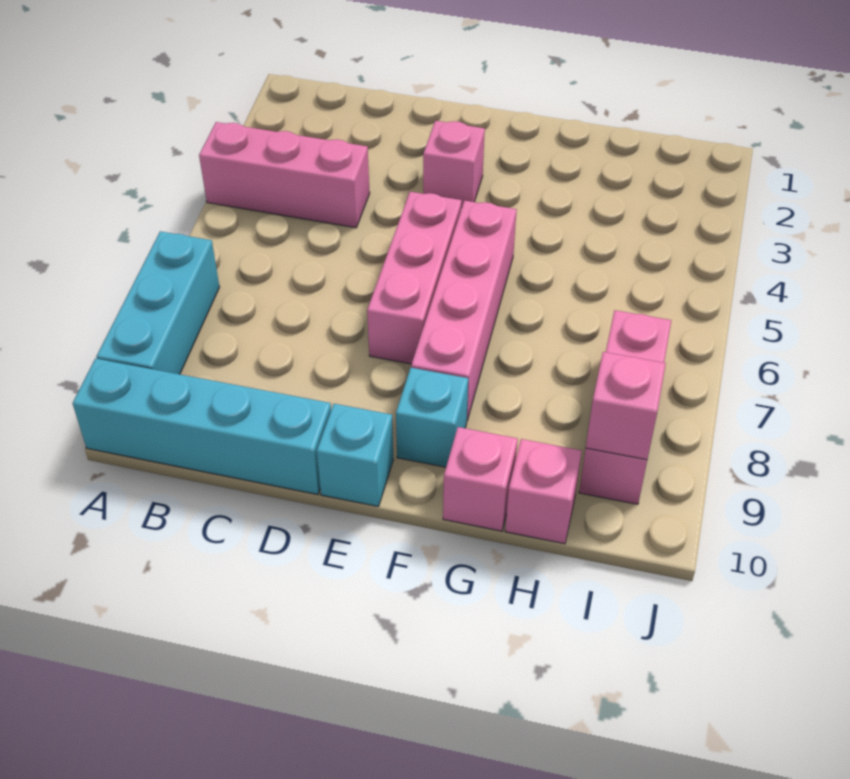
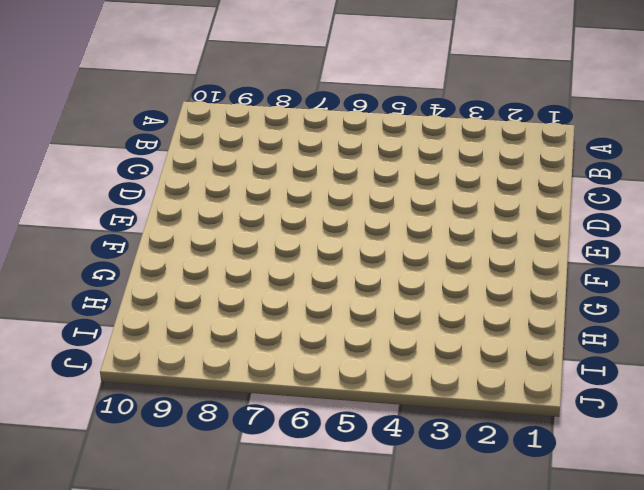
none -> pink 1x3 brick [199,122,370,228]
none -> cyan 1x3 brick [96,231,220,374]
none -> cyan 1x4 brick [73,358,331,494]

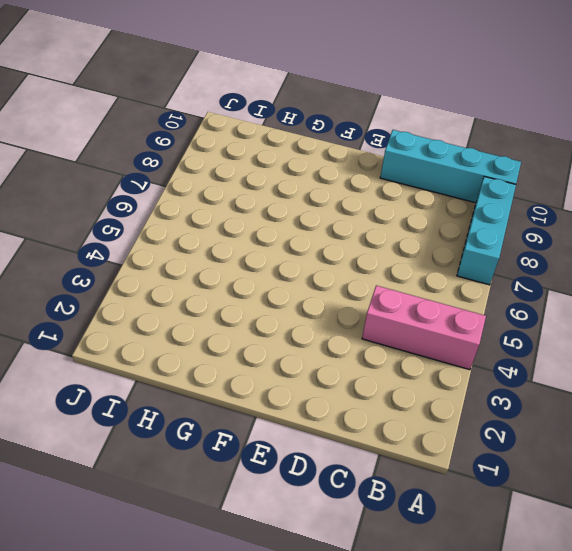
none -> pink 1x1 brick [423,121,485,207]
none -> pink 1x3 brick [367,192,462,364]
none -> cyan 1x1 brick [317,404,393,507]

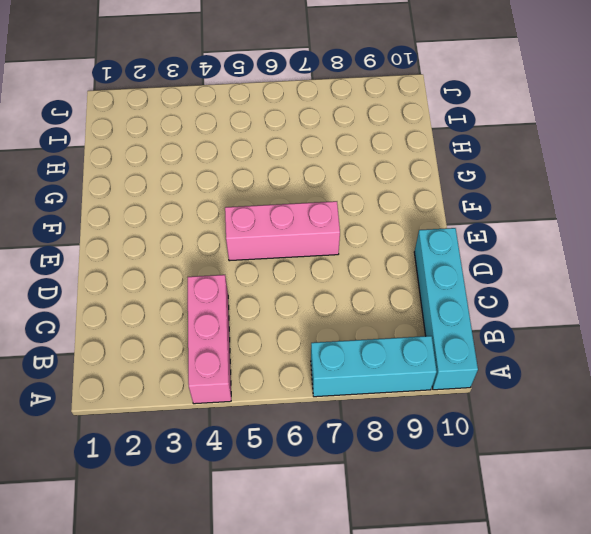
none -> pink 1x1 brick [423,121,485,207]
none -> cyan 1x1 brick [317,404,393,507]
none -> pink 1x4 brick [411,201,517,420]

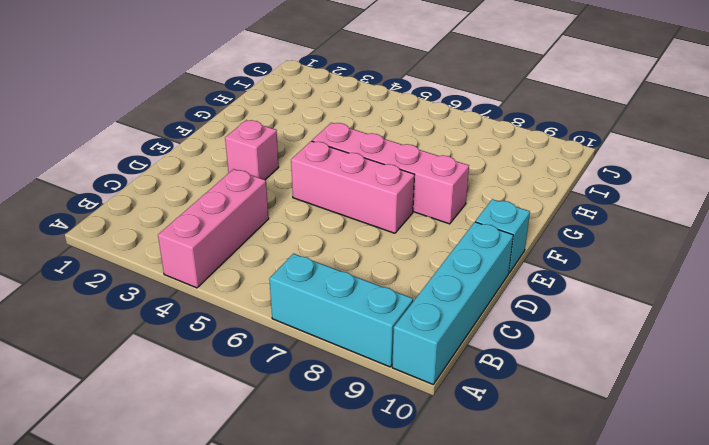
none -> cyan 1x1 brick [396,368,468,467]
none -> pink 1x1 brick [443,427,518,531]
none -> pink 1x1 brick [505,439,582,544]

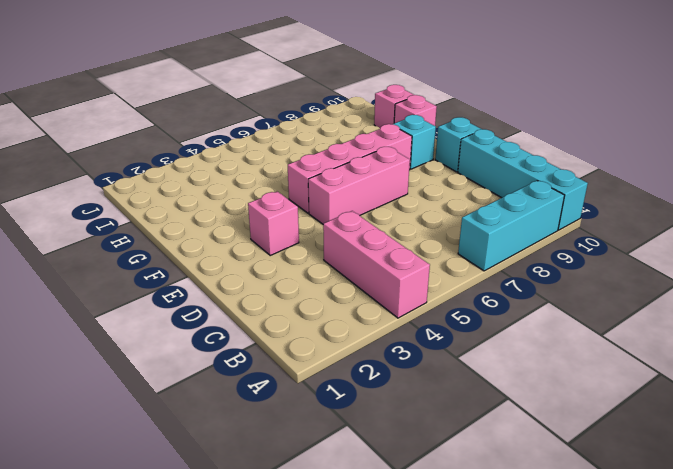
none -> pink 1x3 brick [579,310,671,504]
none -> pink 1x1 brick [586,352,666,460]

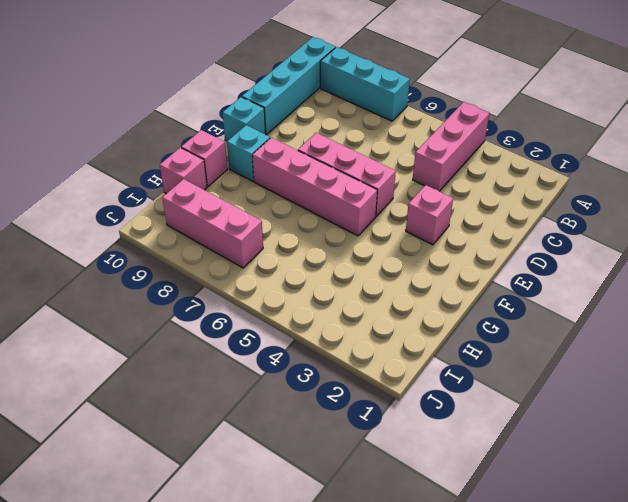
none -> pink 1x1 brick [586,352,666,460]

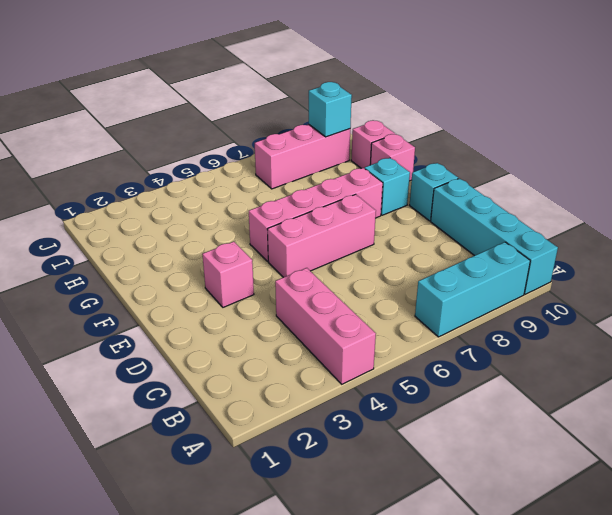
cyan 1x1 brick [309,82,352,137] -> pink 1x1 brick [586,352,666,460]

